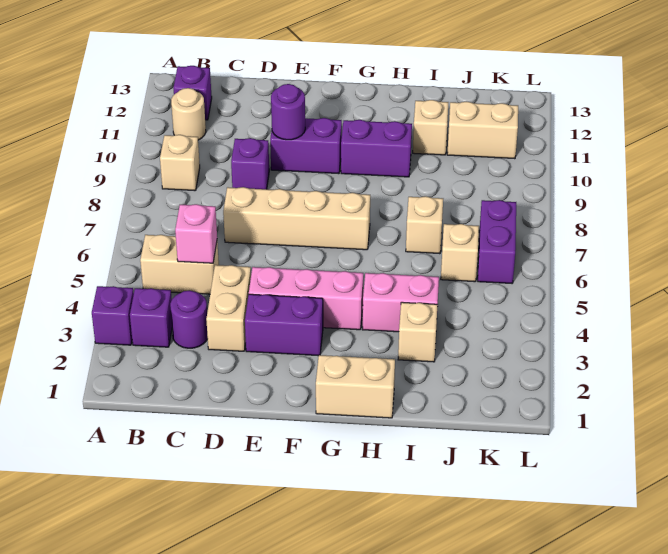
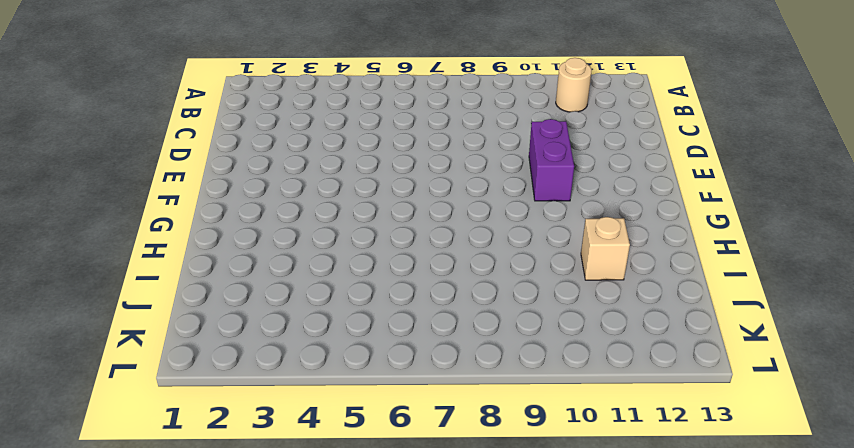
none -> purple 1x1 brick [92,286,134,345]
none -> purple 1x1 brick [130,288,172,347]
none -> tan 1x2 brick [140,235,219,294]

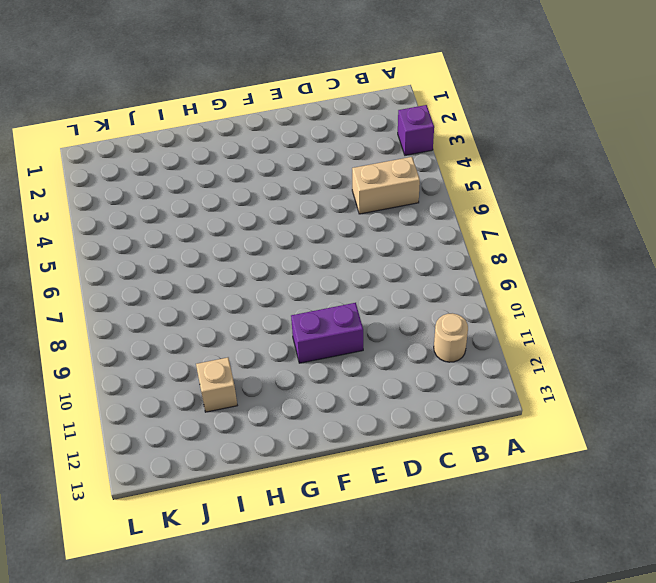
none -> purple 1x1 brick [130,288,172,347]
none -> tan 1x1 brick [160,135,200,191]
none -> purple 1x1 brick [173,66,212,120]

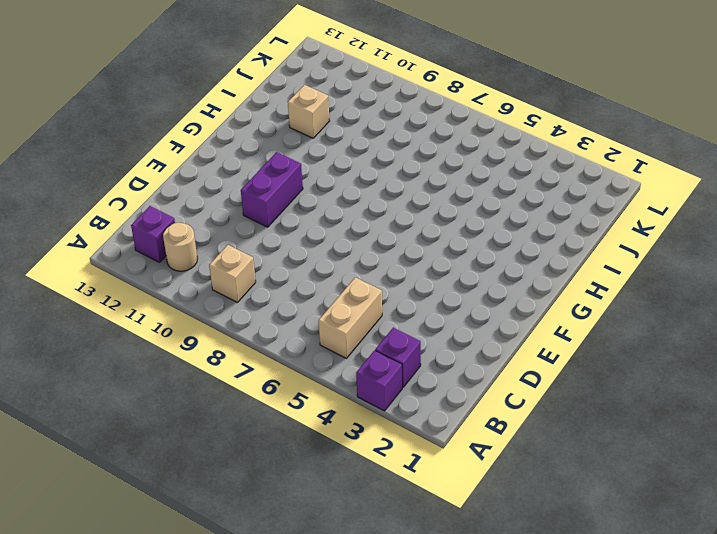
none -> purple 1x1 round brick [170,290,208,348]
none -> tan 1x2 brick [206,265,251,351]
none -> tan 1x4 brick [223,187,370,250]

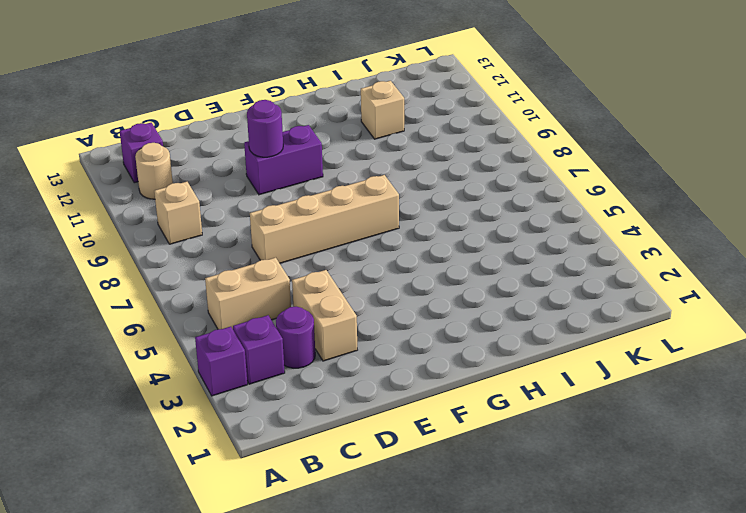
none -> purple 1x1 brick [231,138,269,189]
none -> purple 1x2 brick [245,294,323,356]
none -> pink 1x3 brick [249,267,363,330]

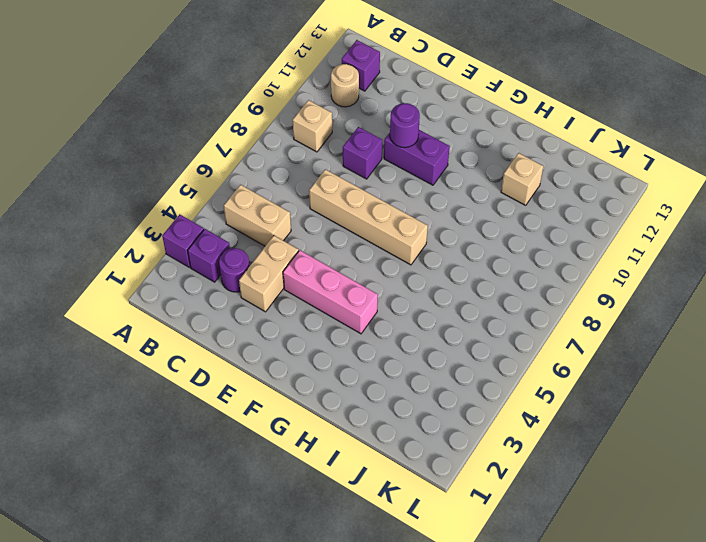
none -> purple 1x2 brick [245,294,323,356]
none -> tan 1x2 brick [316,355,395,418]
none -> purple 1x2 brick [341,120,412,177]

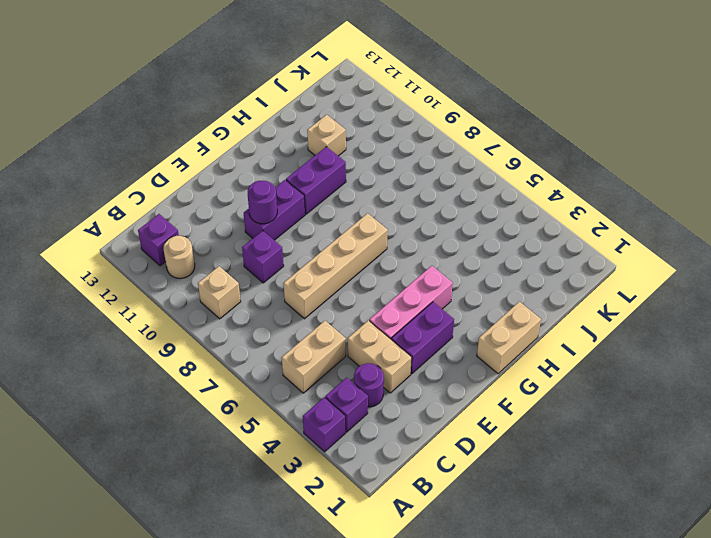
none -> pink 1x2 brick [363,273,439,332]
none -> tan 1x1 brick [398,302,438,362]
none -> tan 1x1 brick [406,196,443,254]

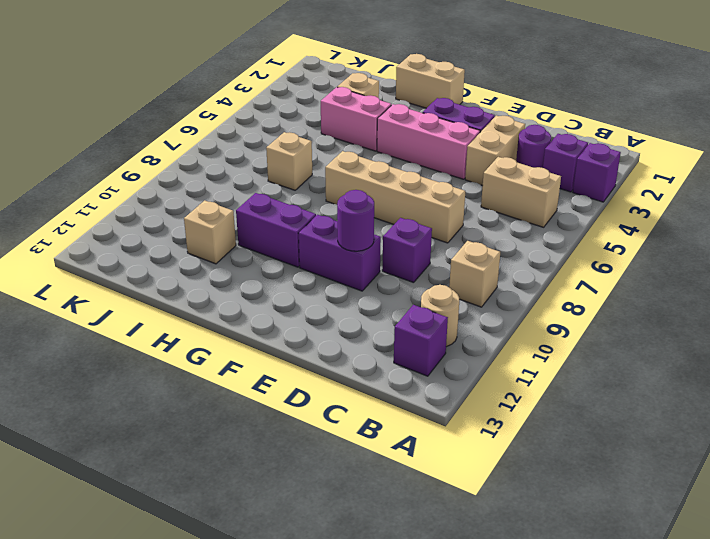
none -> tan 1x1 brick [441,224,479,282]
none -> tan 1x2 brick [447,102,518,159]
none -> purple 1x2 brick [478,200,516,283]

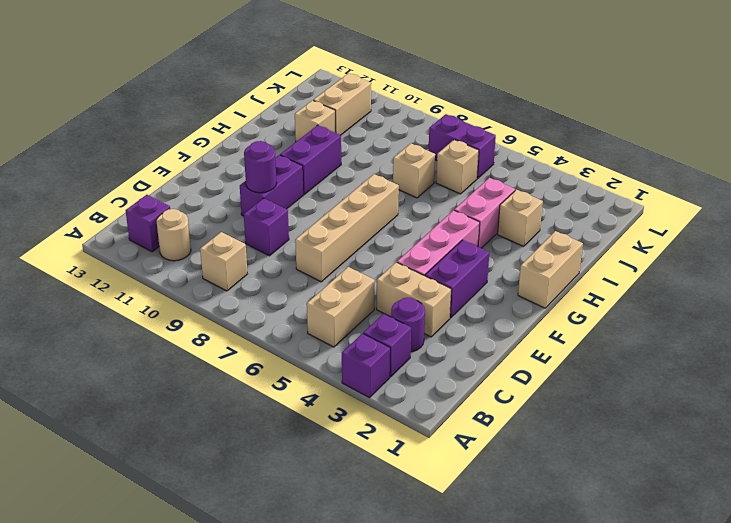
none -> pink 1x1 brick [175,204,217,263]

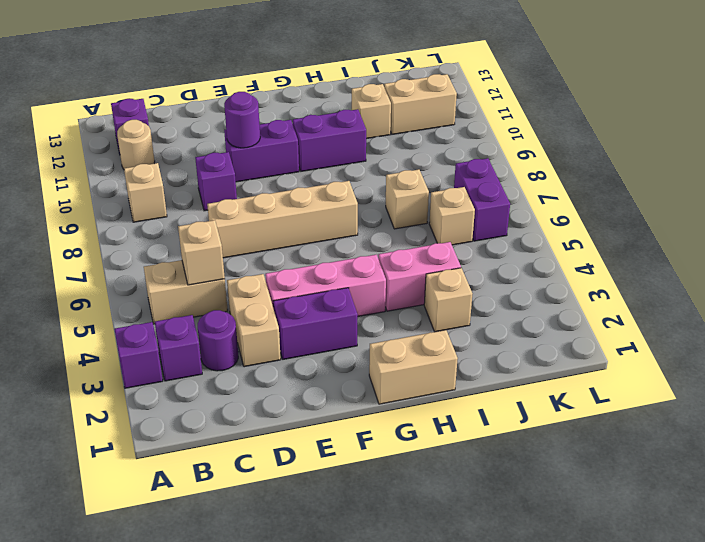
tan 1x1 brick [178,220,225,285] -> pink 1x1 brick [175,204,217,263]

